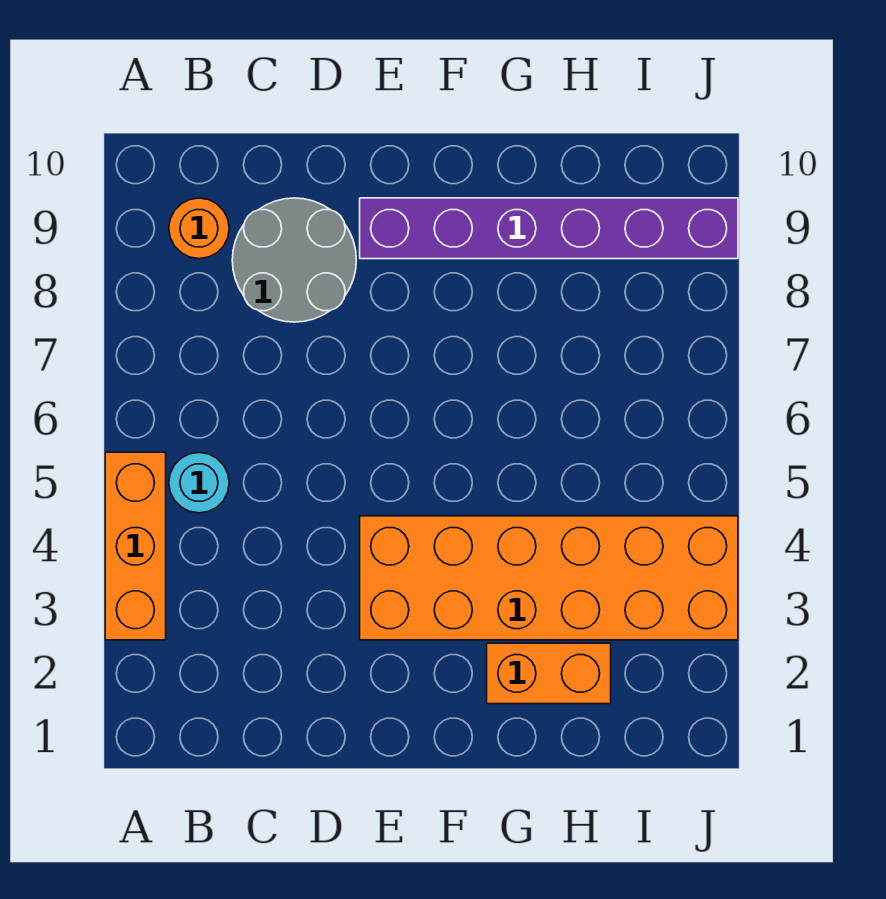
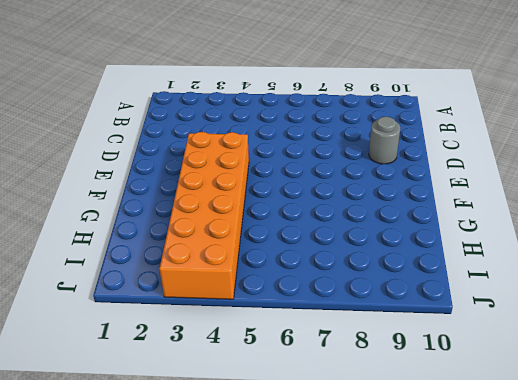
grey 1x1 round brick [369,117,401,164] -> grey 2x2 round brick [232,198,356,322]
none -> orange 1x3 brick [105,452,166,640]
none -> cyan 1x1 round brick [169,453,229,513]

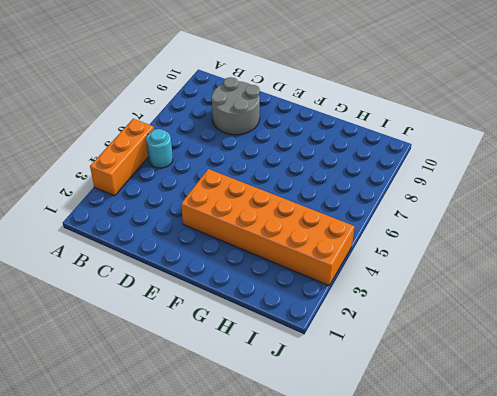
none -> orange 1x1 round brick [169,198,229,259]
none -> purple 1x6 brick [360,198,738,259]

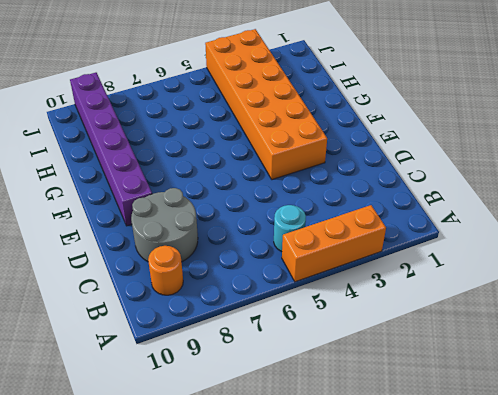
none -> orange 1x2 brick [487,643,611,704]

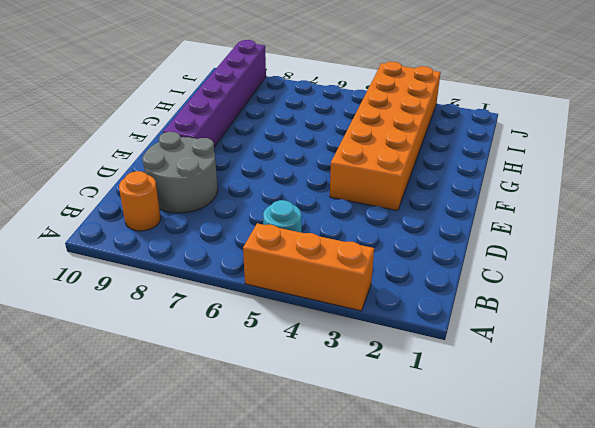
none -> orange 1x2 brick [487,643,611,704]

